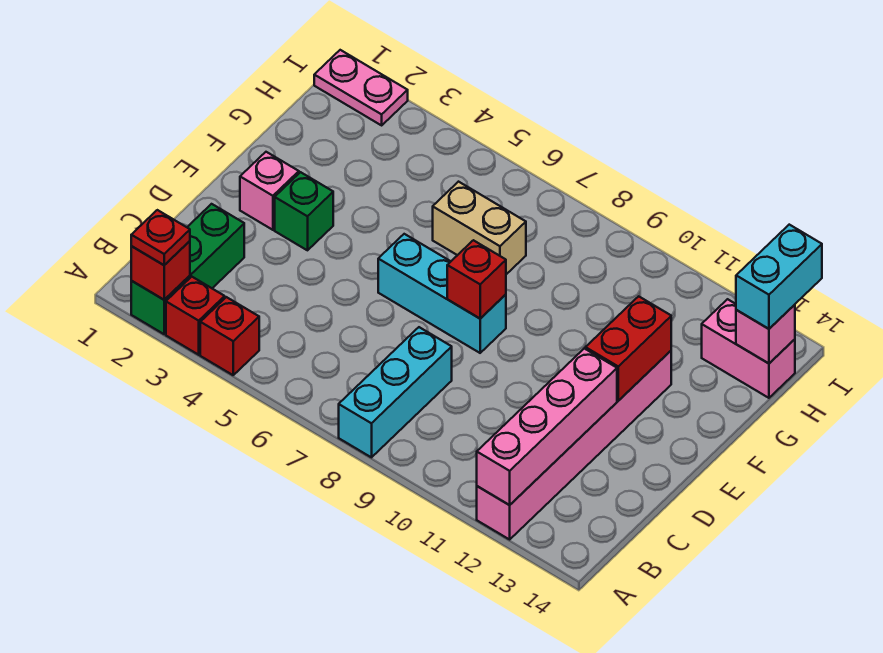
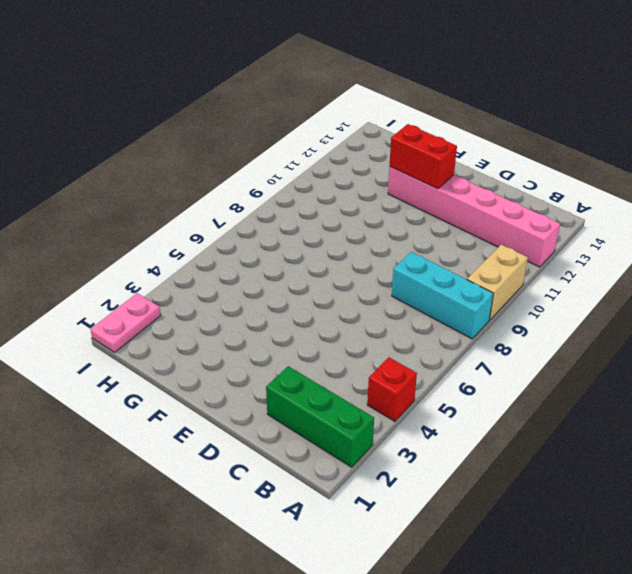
tan 1x2 brick [467,245,528,320] -> tan 1x2 brick moved to [433,182,526,274]
none -> red 1x1 brick [166,277,225,355]
none -> pink 1x1 brick [240,152,299,230]
none -> green 1x1 brick [275,172,333,250]

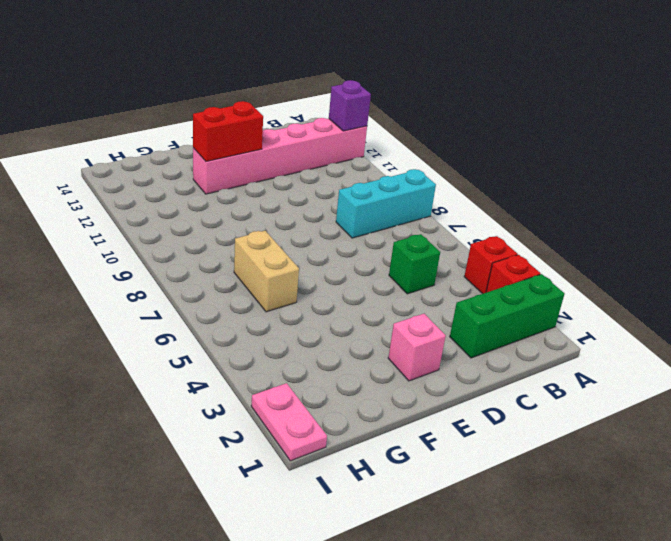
purple 1x1 brick [329,80,371,131] -> pink 1x4 brick [477,349,617,505]
green 1x1 brick [389,234,440,294] -> green 1x1 brick moved to [275,172,333,250]
none -> cyan 1x3 brick [378,234,506,353]
none -> pink 1x2 brick [702,299,795,398]
none -> red 1x1 brick [131,241,190,300]

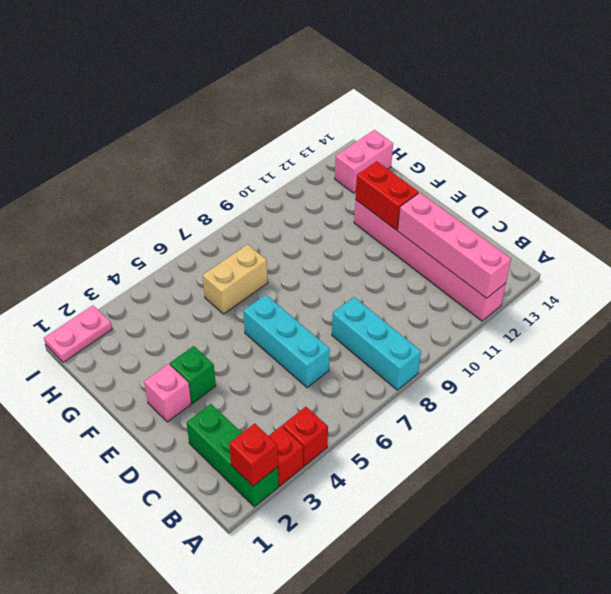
cyan 1x3 brick [243,294,330,388] -> cyan 1x3 brick turned to [378,234,506,353]
none -> red 1x1 brick [447,240,506,318]
none -> pink 1x1 brick [736,305,795,363]
none -> red 1x1 plate [131,210,190,265]

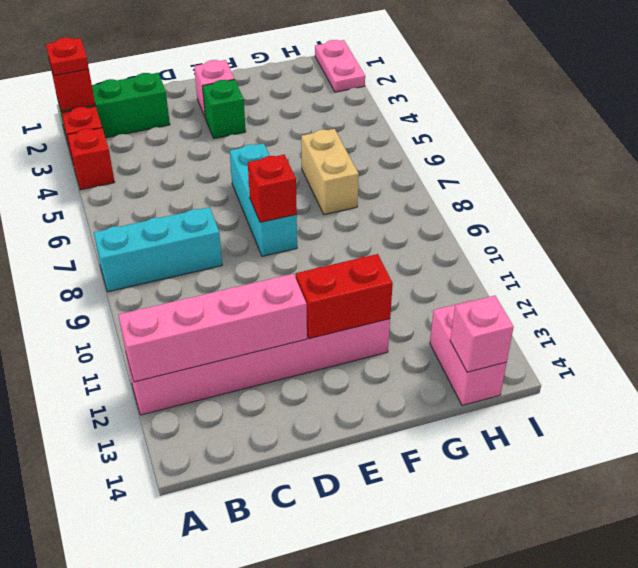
none -> cyan 1x2 brick [736,225,822,329]

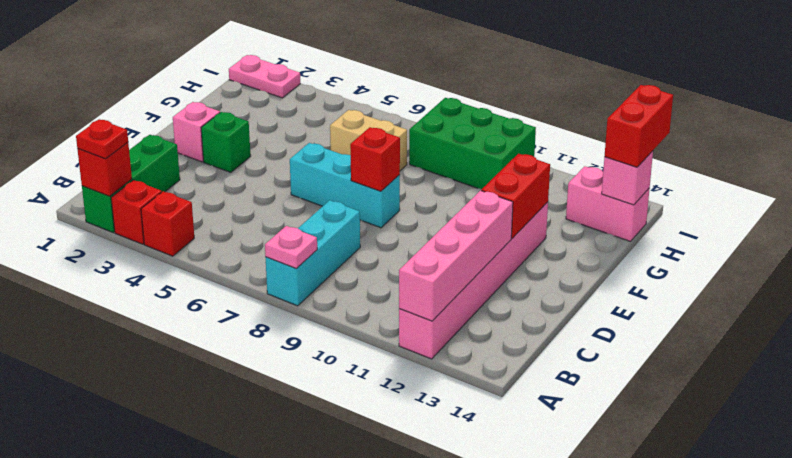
pink 1x1 plate [265,226,317,269] -> none
green 2x3 brick [409,98,536,189] -> none
red 1x2 brick [605,85,673,167] -> cyan 1x2 brick [736,225,822,329]

